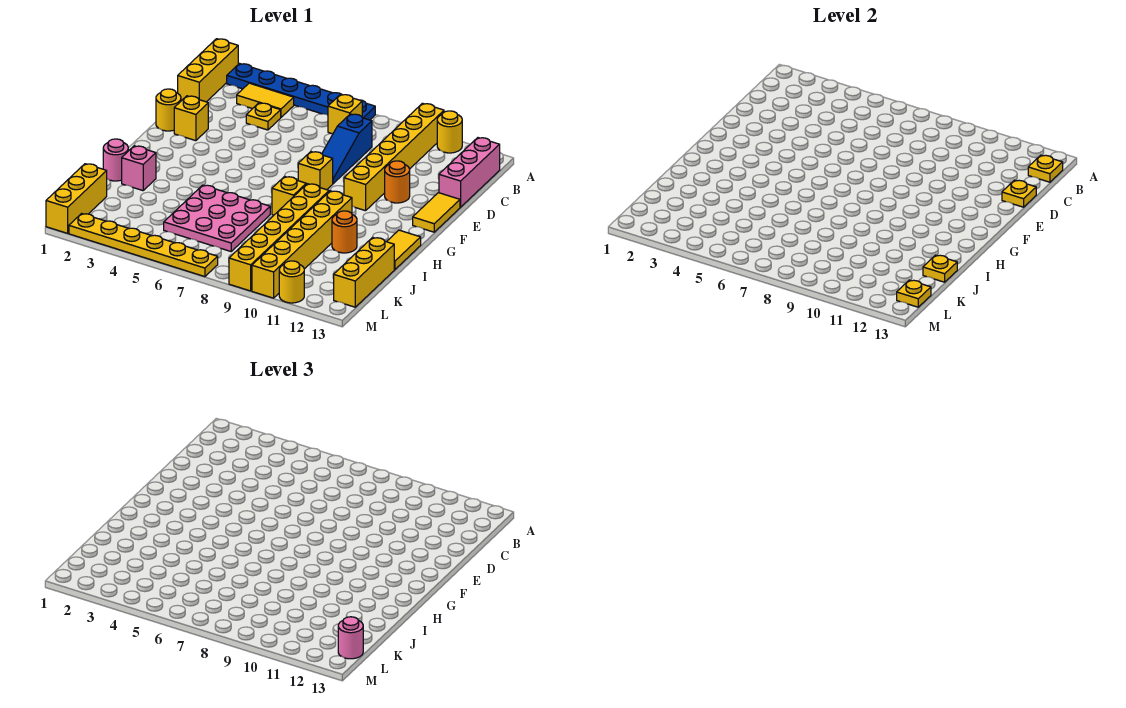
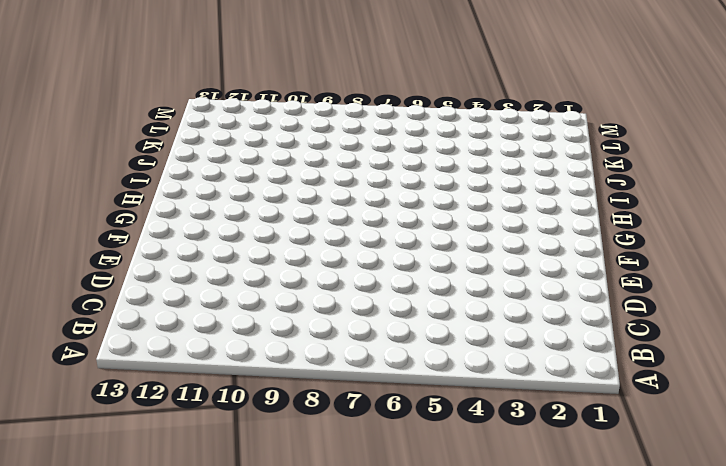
none -> yellow 1x3 brick [178,39,238,102]
none -> blue 1x6 plate [227,64,375,120]
none -> yellow 1x6 brick [344,103,444,211]
none -> yellow 1x1 round brick [437,111,462,153]

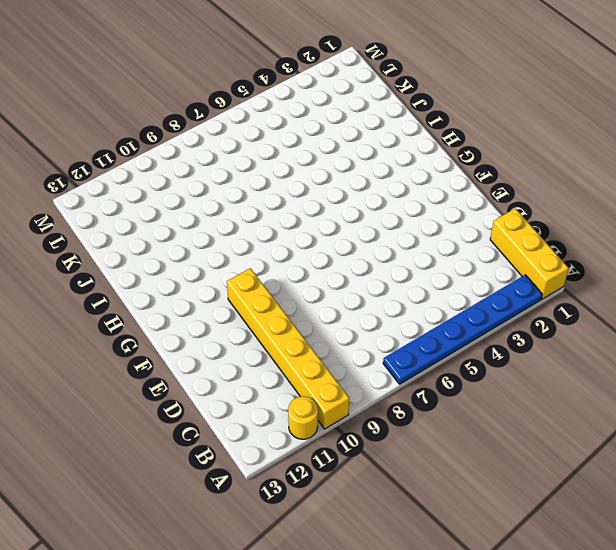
none -> yellow 1x2 tile [237,83,294,117]
none -> yellow 1x1 brick [328,94,362,134]
none -> pink 1x3 brick [439,138,500,207]
none -> yellow 1x1 plate [246,103,281,130]

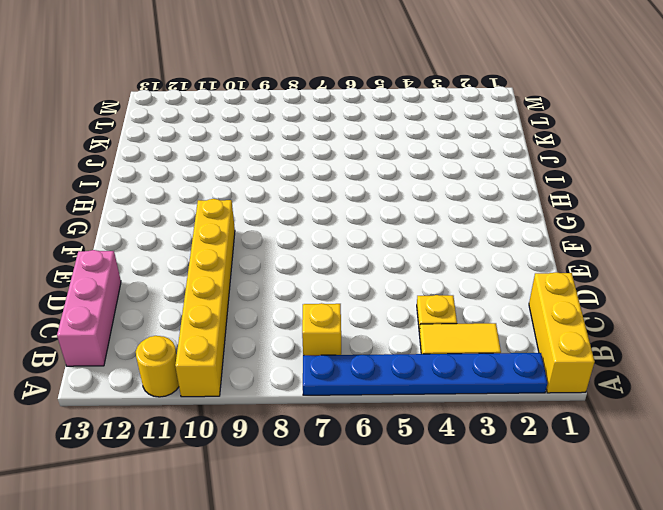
none -> blue 1x3 slope [322,114,372,184]
none -> yellow 1x1 round brick [156,89,181,131]
none -> yellow 1x1 brick [174,96,208,141]
none -> orange 1x1 round brick [385,161,410,203]

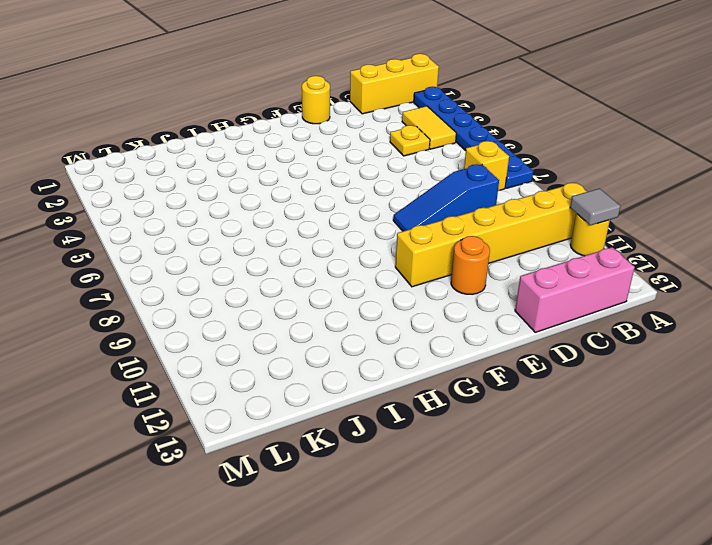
grey 1x1 tile [570,188,620,225] -> none
none -> yellow 1x1 brick [174,96,208,141]
none -> yellow 1x2 tile [413,193,460,232]
none -> yellow 1x1 brick [298,152,333,190]
none -> yellow 1x1 brick [272,176,306,215]

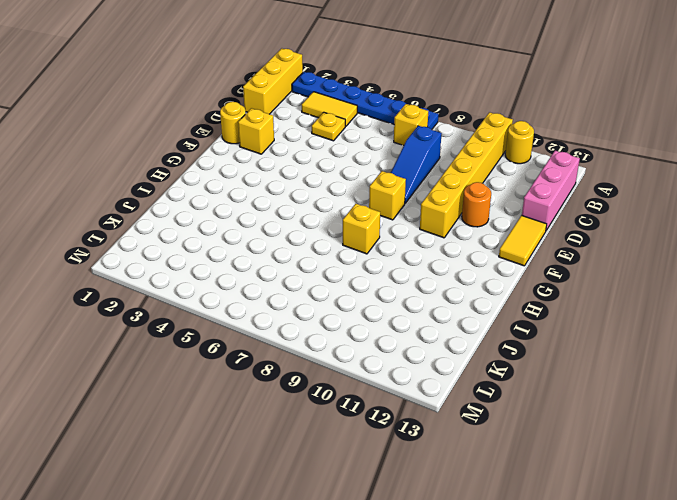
none -> yellow 1x6 brick [229,184,329,291]
none -> yellow 1x6 brick [252,191,352,298]
none -> yellow 1x2 tile [387,230,421,270]
none -> pink 1x1 round brick [103,139,128,181]

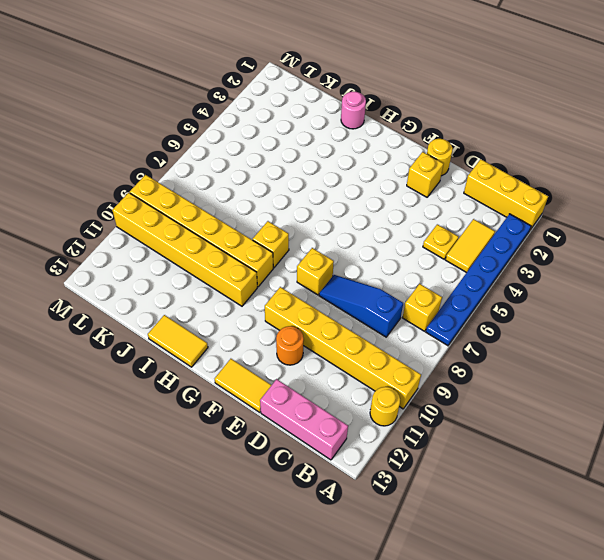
none -> pink 1x1 brick [122,146,156,191]
none -> pink 3x3 plate [164,185,270,251]
none -> orange 1x1 round brick [332,211,357,253]
none -> yellow 1x3 brick [334,237,394,307]

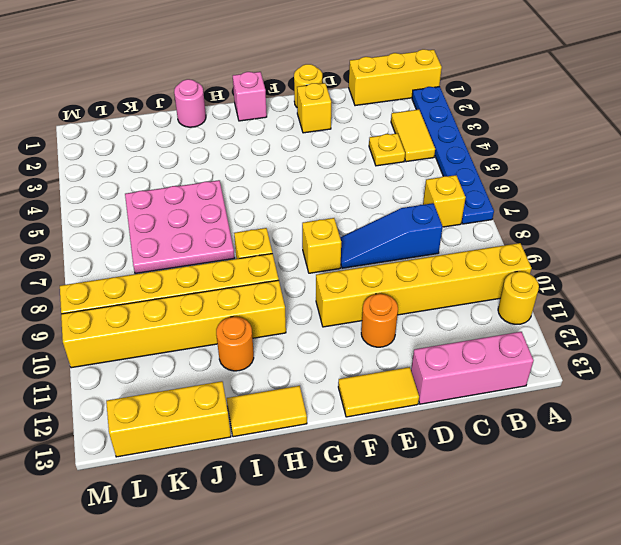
pink 1x1 brick [233,72,267,121] -> pink 1x1 brick moved to [122,146,156,191]
none -> yellow 1x3 brick [46,164,107,233]
none -> yellow 1x6 plate [69,214,218,277]
none -> yellow 1x1 round brick [279,261,304,303]
none -> yellow 1x1 plate [1028,155,1063,182]

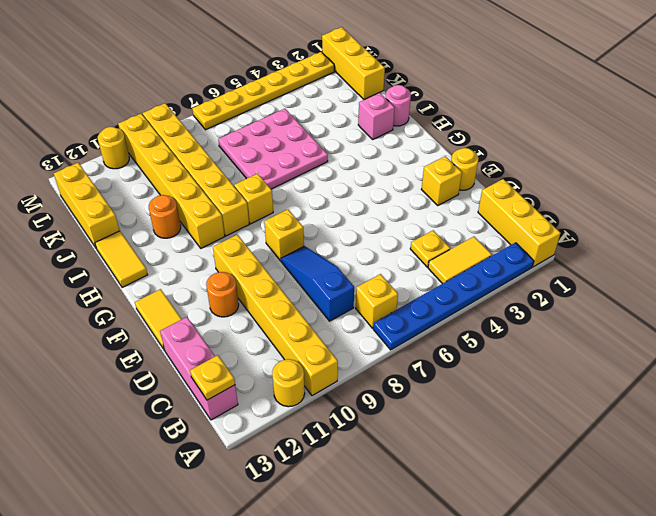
none -> yellow 1x1 plate [1002,180,1036,207]
none -> yellow 1x1 plate [923,255,957,282]
none -> yellow 1x1 plate [897,280,931,307]
none -> pink 1x1 round brick [338,617,363,659]

